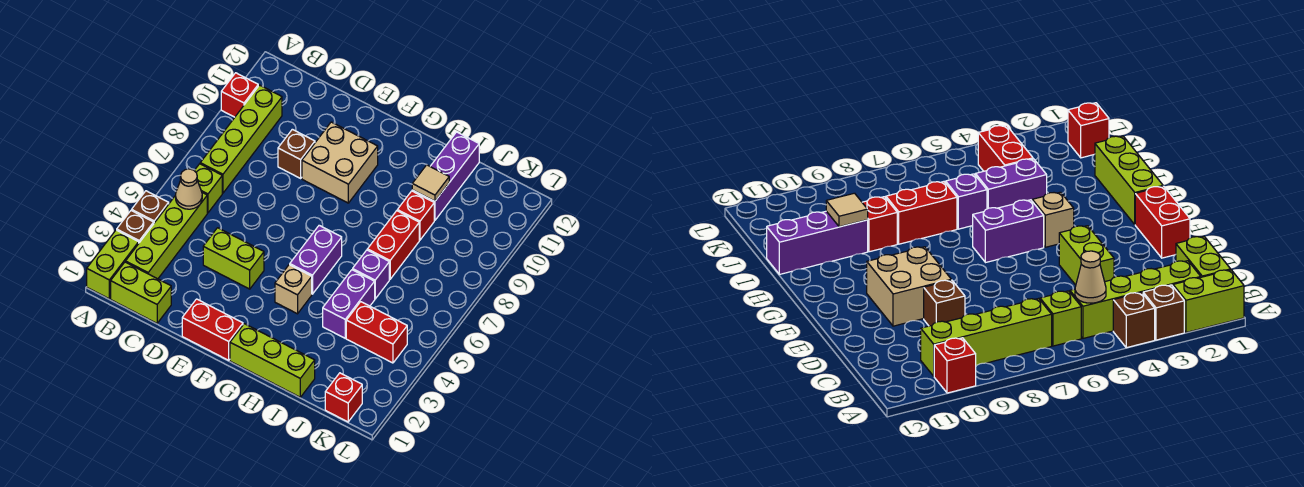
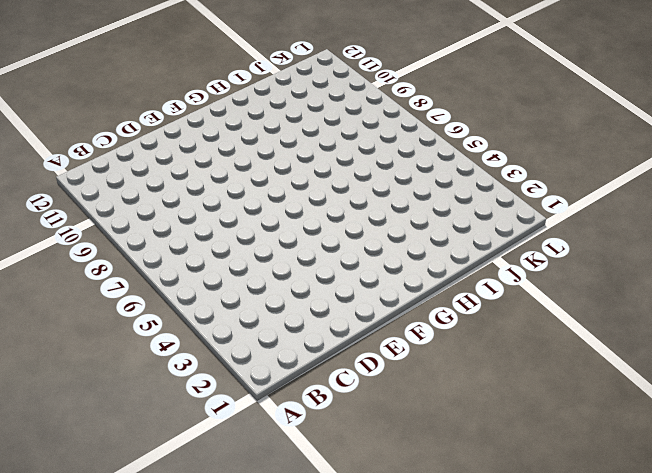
none -> lime 1x2 brick [87,230,139,299]
none -> brown 1x1 brick [117,210,154,243]
none -> brown 1x1 brick [132,191,169,223]

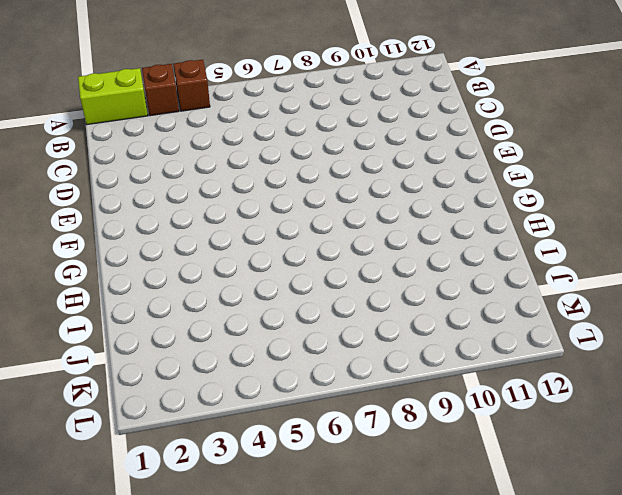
none -> red 1x1 brick [221,73,258,117]
none -> lime 1x2 brick [111,262,171,323]
none -> lime 1x4 brick [126,192,207,279]

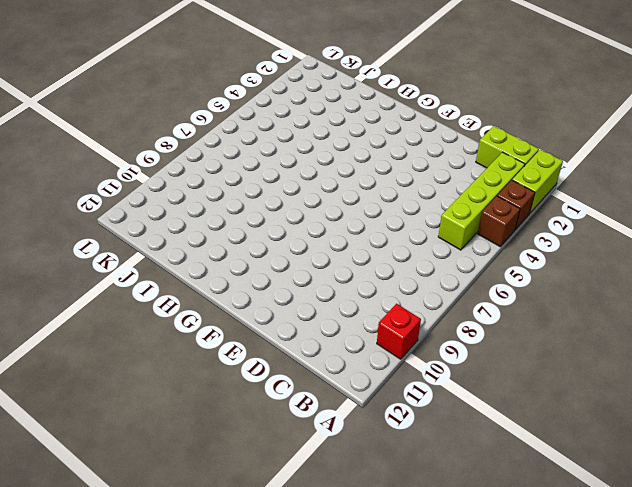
none -> lime 1x1 brick [194,164,222,213]
none -> lime 1x4 brick [200,85,282,193]
none -> lime 1x2 brick [203,228,264,289]

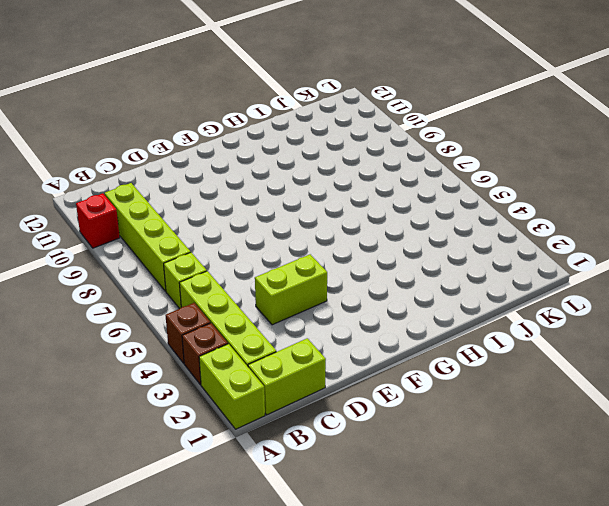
none -> brown 1x1 brick [278,129,315,178]
none -> red 1x2 brick [182,299,243,360]
none -> tan 2x2 brick [302,122,378,203]

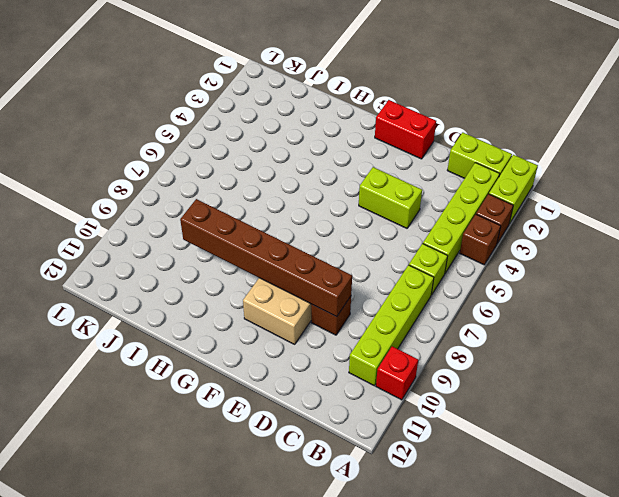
brown 1x6 brick [180,199,352,317] -> none
none -> lime 1x3 brick [230,324,315,397]
none -> tan 1x1 brick [275,265,312,314]
none -> purple 1x2 brick [290,225,342,294]

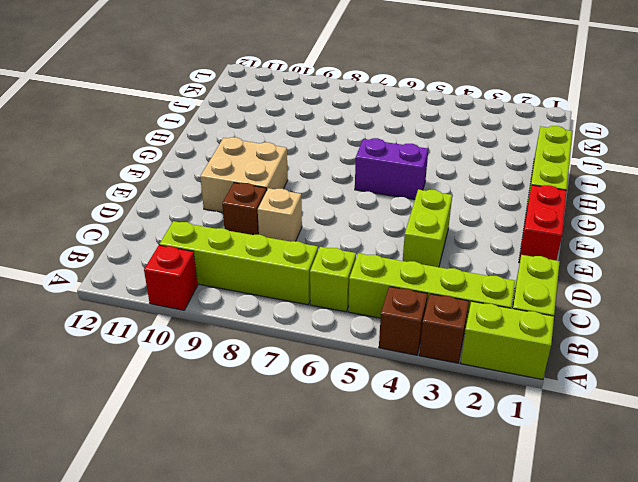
tan 1x1 brick [258,188,302,242] -> tan 1x1 brick moved to [275,265,312,314]
none -> purple 1x2 brick [323,270,375,338]
none -> purple 1x1 brick [353,250,389,299]
none -> red 1x2 brick [367,211,419,279]

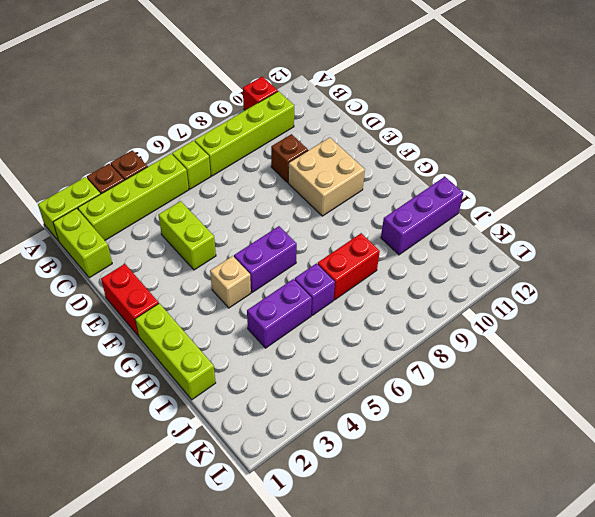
none -> red 1x1 brick [397,191,434,240]
none -> red 1x2 brick [346,302,407,363]
none -> red 1x1 brick [325,373,362,422]

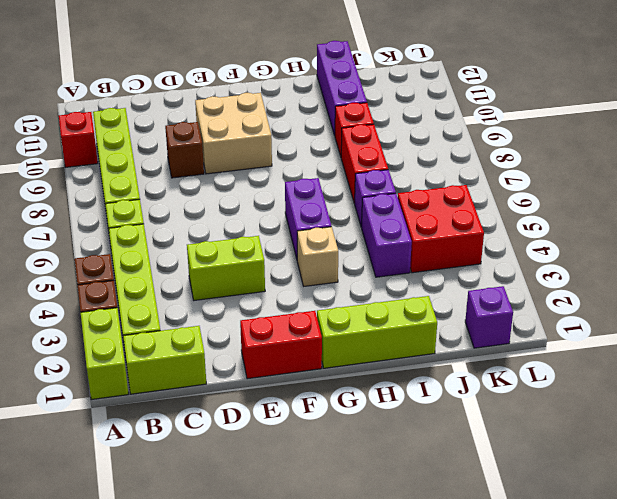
red 2x2 brick [398,185,484,273] -> red 1x2 brick [346,302,407,363]
purple 1x1 brick [465,286,513,348] -> red 1x1 brick [325,373,362,422]
none -> tan 1x1 cone [176,169,202,209]
none -> tan 1x1 tile [412,165,449,201]

